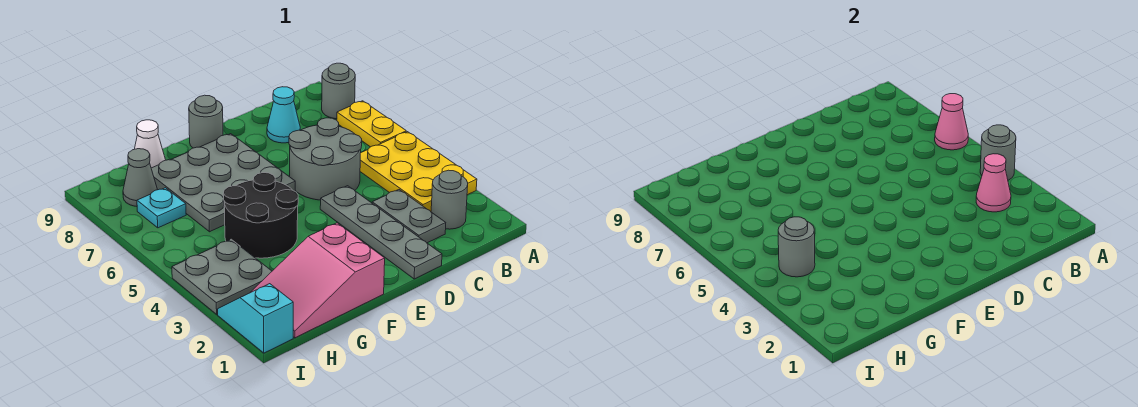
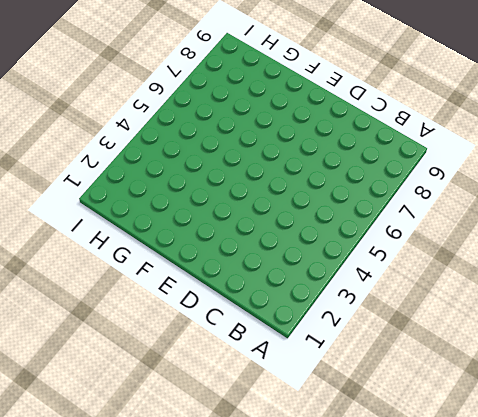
none -> yellow 2x3 plate [360,132,477,211]
none -> yellow 1x2 plate [337,101,406,147]
none -> grey 1x1 round brick [322,63,355,119]

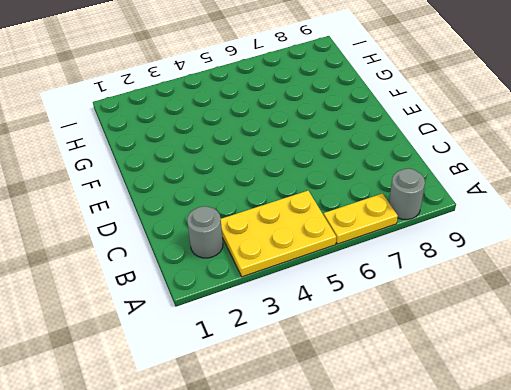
none -> grey 1x2 plate [372,190,446,243]
none -> grey 2x2 round brick [289,118,362,200]
none -> cyan 1x1 cone [267,87,300,143]

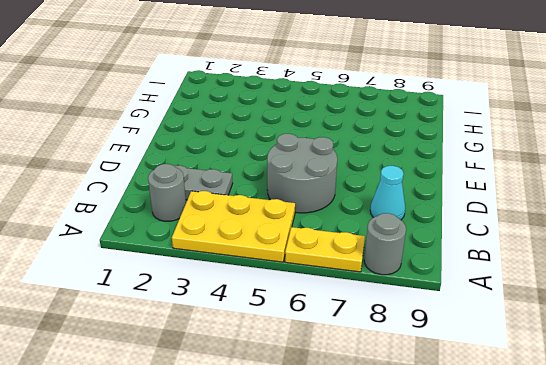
none -> grey 1x4 plate [320,186,442,279]
none -> grey 3x3 plate [151,134,295,232]
none -> grey 1x1 round brick [189,95,223,148]

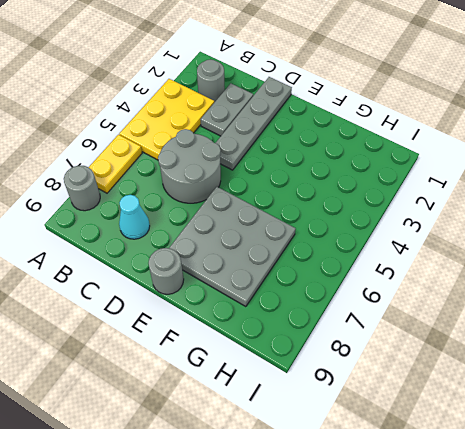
none -> pink 2x3 slope [250,223,385,338]
none -> black 2x2 round brick [223,173,298,258]
none -> white 1x1 cone [135,120,165,168]

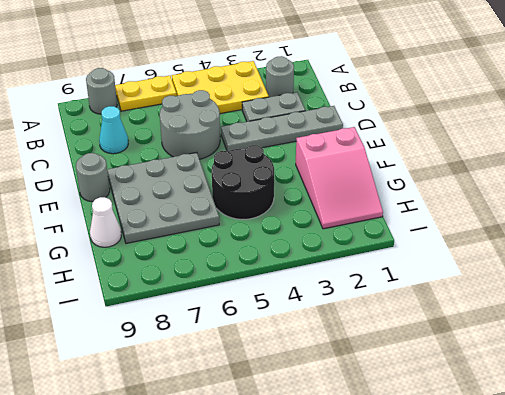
none -> grey 2x2 plate [172,239,272,314]
none -> cyan 1x1 plate [137,188,186,228]
none -> grey 1x1 cone [123,149,157,206]

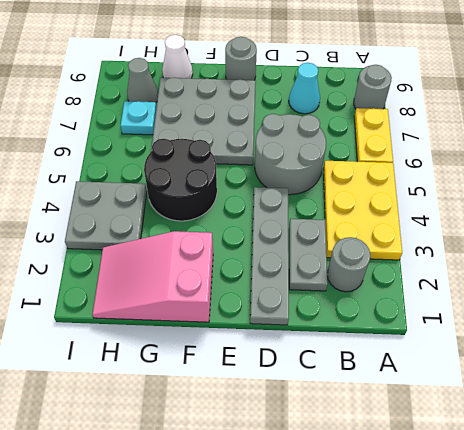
none -> cyan 1x2 slope [218,284,293,353]
none -> grey 1x1 round brick [980,125,1016,180]
none -> pink 1x1 cone [935,94,968,150]

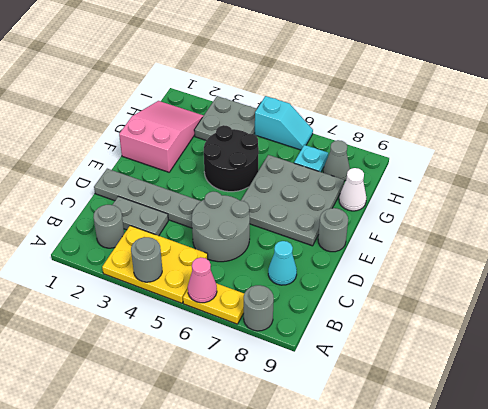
cyan 1x2 slope [255,96,313,150] -> cyan 1x2 slope moved to [218,284,293,353]
none -> pink 1x1 cone [976,154,1011,212]
none -> grey 1x1 round brick [778,217,815,277]

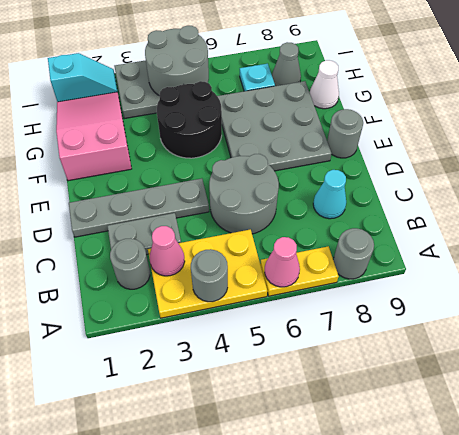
grey 2x2 round brick [145,26,209,95] -> grey 1x1 round brick [778,217,815,277]

